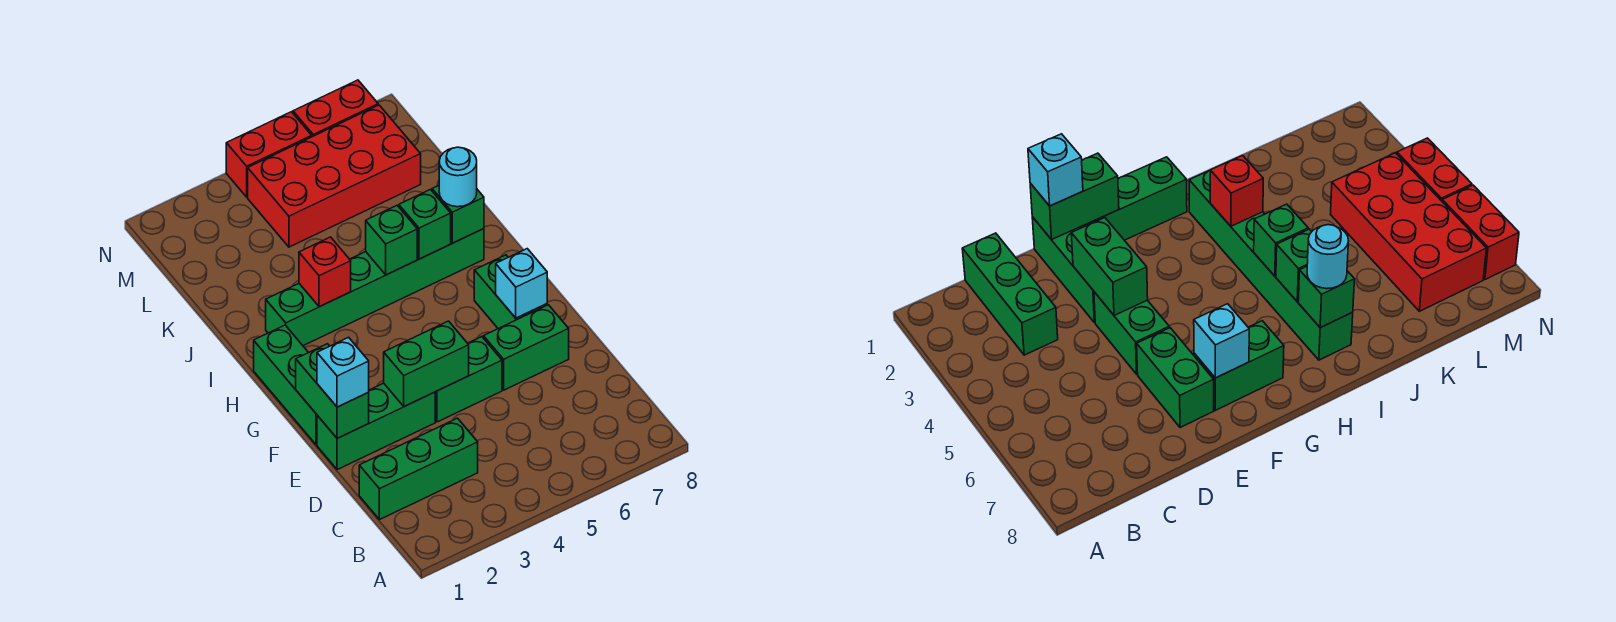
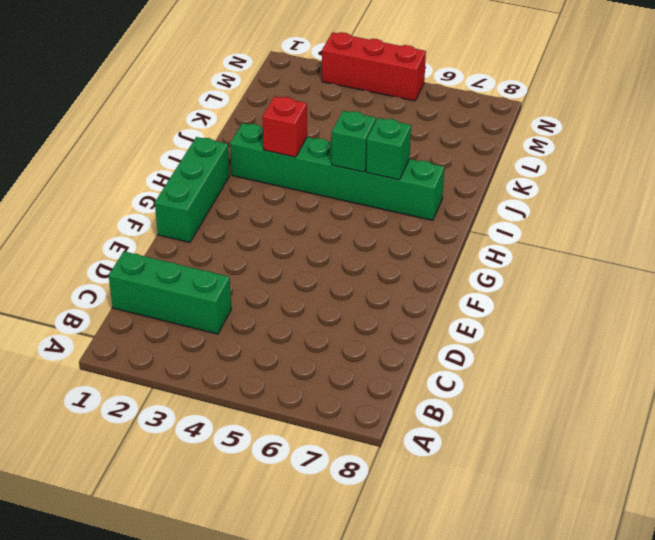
red 1x3 brick [322,32,426,101] -> red 1x2 brick [226,112,312,197]
none -> green 1x3 brick [317,383,435,470]
none -> green 1x2 brick [435,337,502,422]
none -> green 1x2 brick [483,305,569,390]

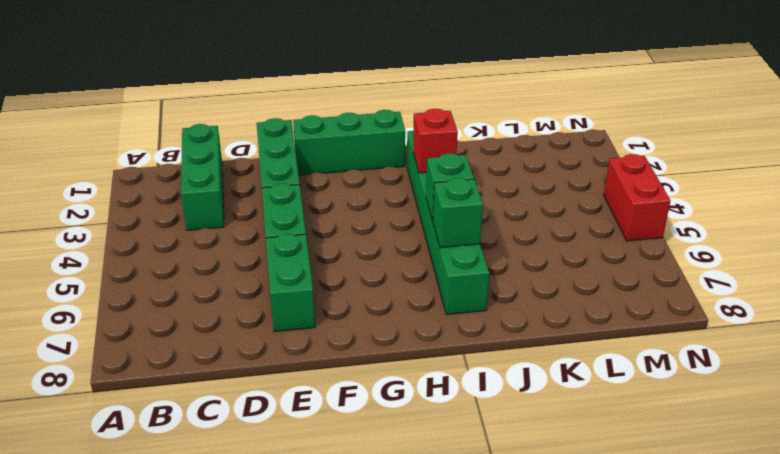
none -> green 1x2 brick [474,255,547,329]
none -> red 2x4 brick [248,105,421,247]
none -> red 1x2 brick [293,80,378,137]

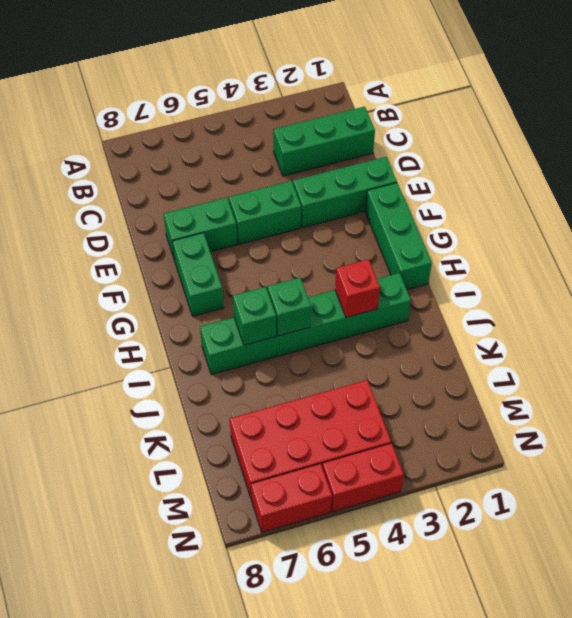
none -> green 1x2 brick [296,344,369,438]
none -> green 1x2 brick [384,321,469,407]
none -> cyan 1x1 brick [496,249,547,318]

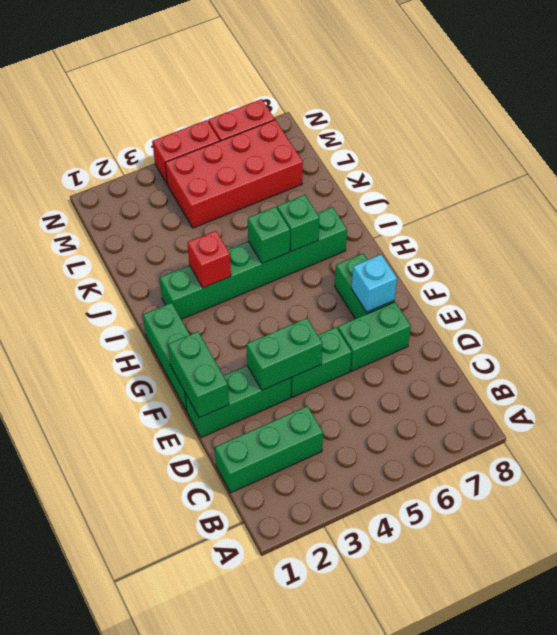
none -> green 1x1 brick [432,186,484,243]
none -> cyan 1x1 brick [317,337,369,407]
none -> cyan 1x1 round brick [439,147,477,207]

